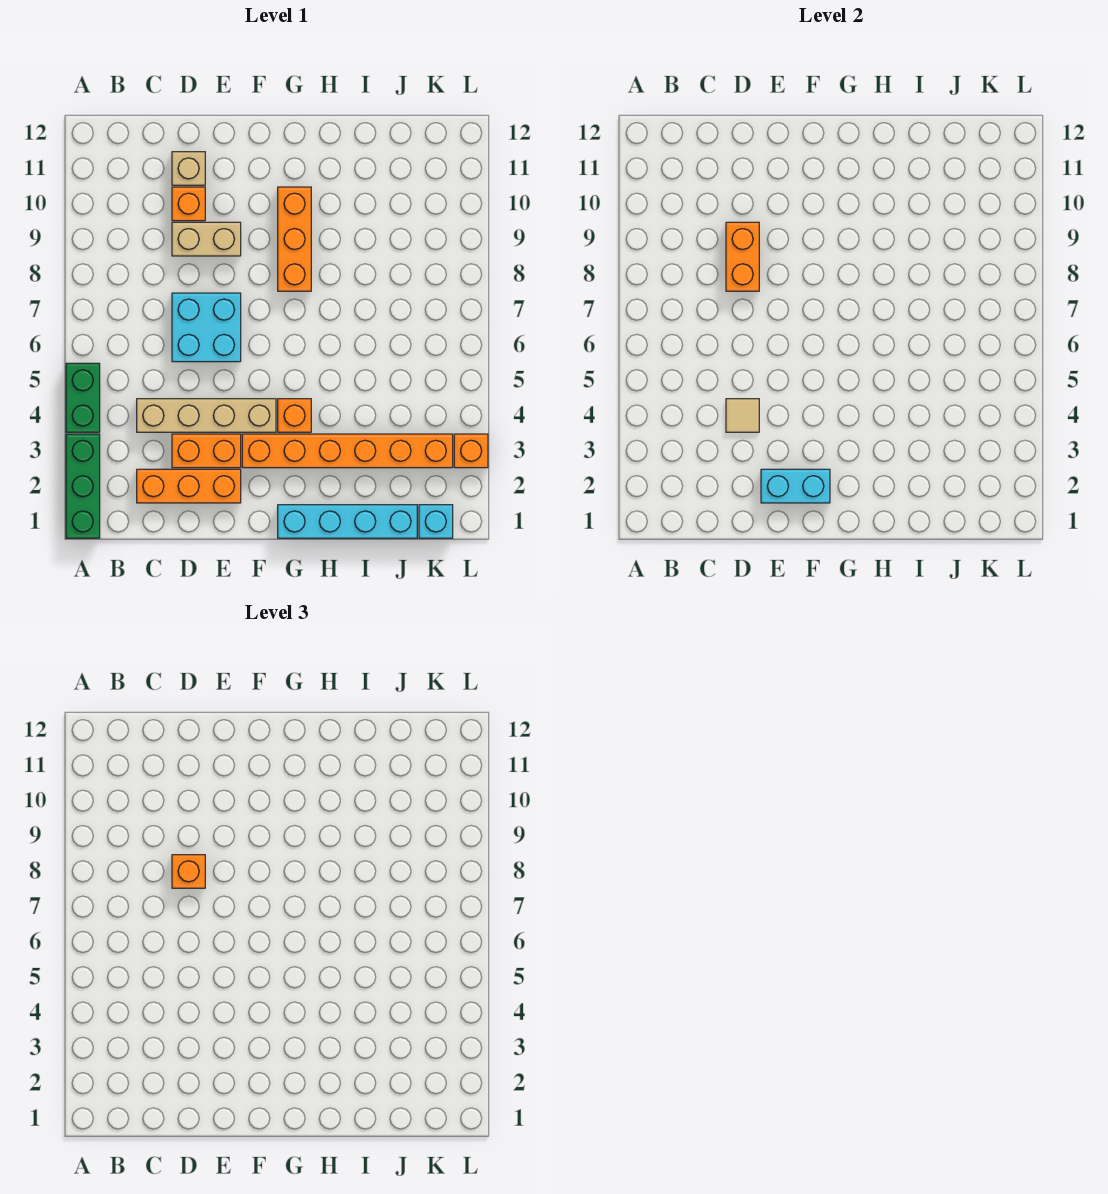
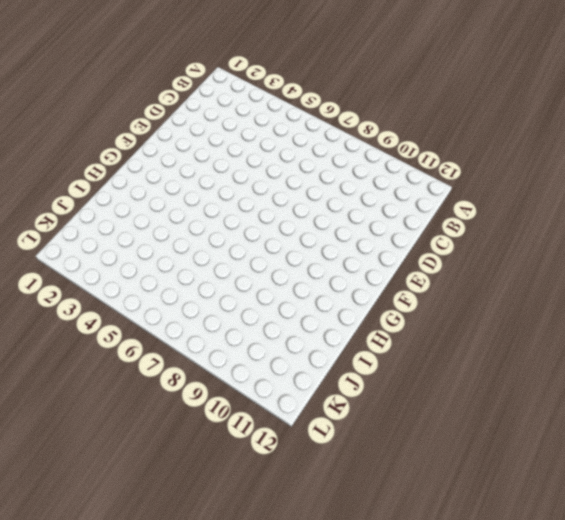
none -> green 1x3 brick [66,434,100,538]
none -> green 1x2 brick [66,363,100,432]
none -> orange 1x3 brick [137,469,241,503]

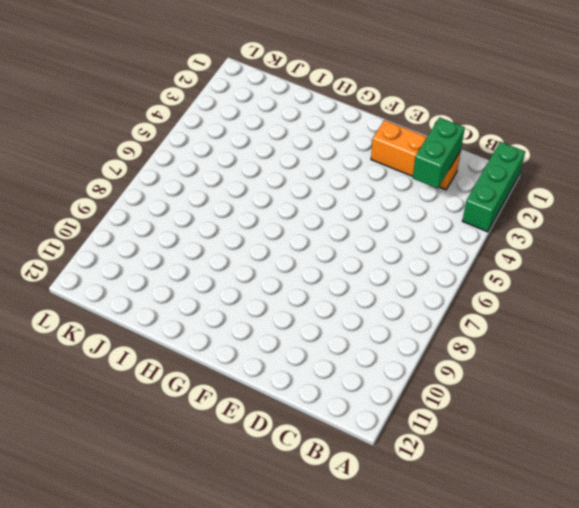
green 1x2 brick [413,118,465,189] -> green 1x2 brick moved to [66,363,100,432]
none -> tan 1x4 brick [137,399,276,432]
none -> orange 1x2 brick [172,434,241,468]
none -> cyan 2x2 brick [172,293,241,362]

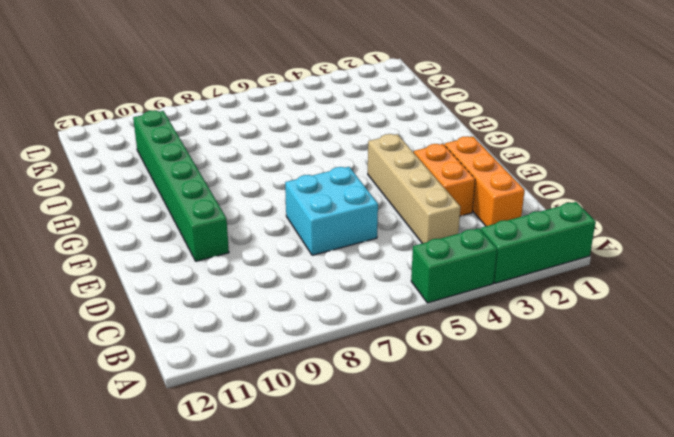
green 1x6 brick [133,110,229,261] -> orange 1x3 brick [278,187,311,291]
none -> tan 1x2 brick [172,222,241,256]
none -> orange 1x1 brick [172,187,205,221]
none -> tan 1x1 brick [172,152,205,185]

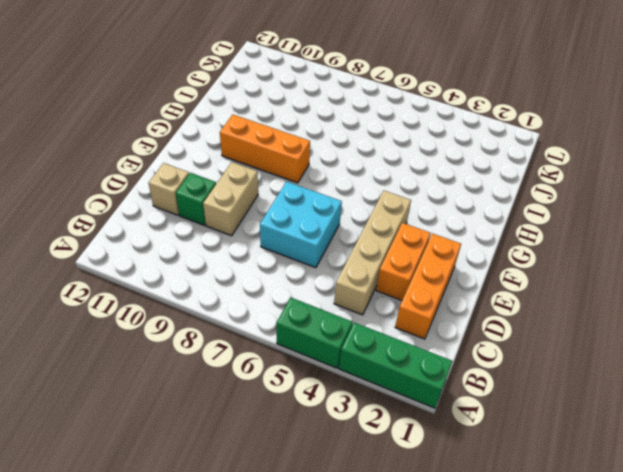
green 1x1 brick [176,173,216,225] -> orange 1x1 brick [172,187,205,221]
none -> orange 1x6 brick [242,434,453,468]
none -> cyan 1x4 brick [278,505,417,538]
none -> orange 1x1 brick [278,399,311,432]

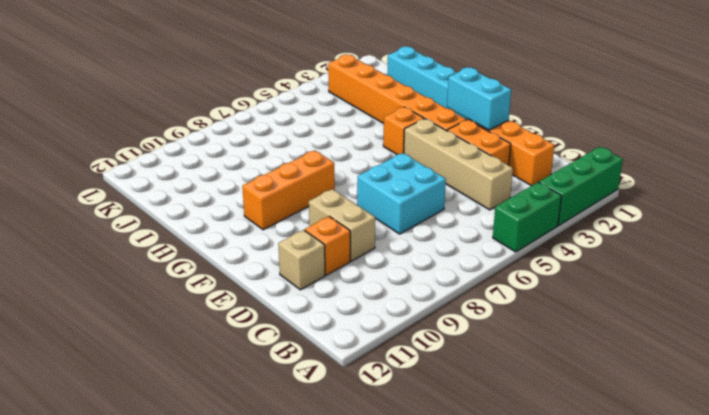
none -> cyan 1x1 brick [419,505,453,538]
none -> orange 1x1 brick [454,434,488,468]
none -> tan 1x1 tile [726,399,759,432]

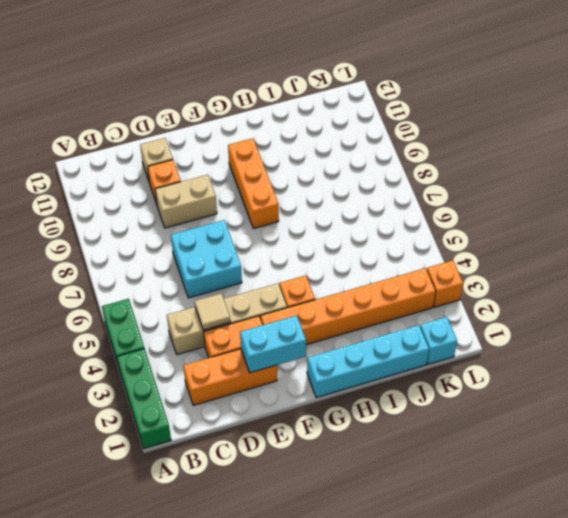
none -> orange 1x2 brick [726,222,759,291]
none -> orange 1x1 brick [172,855,205,888]

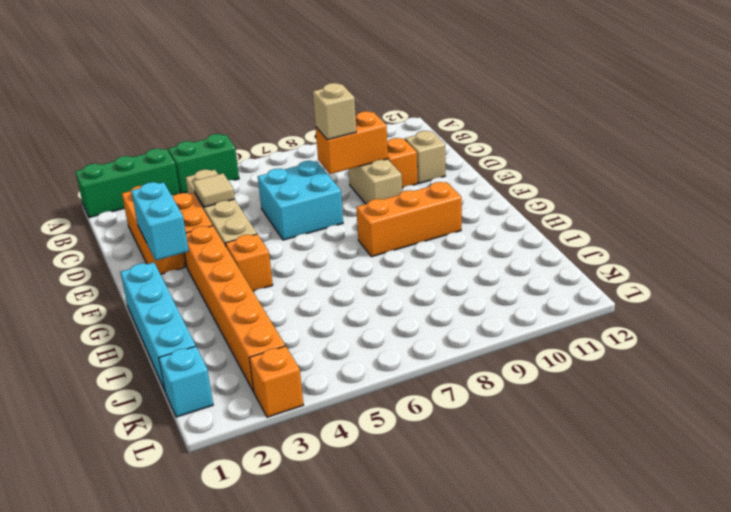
tan 1x1 brick [313,83,356,140] -> orange 1x1 brick [172,855,205,888]

